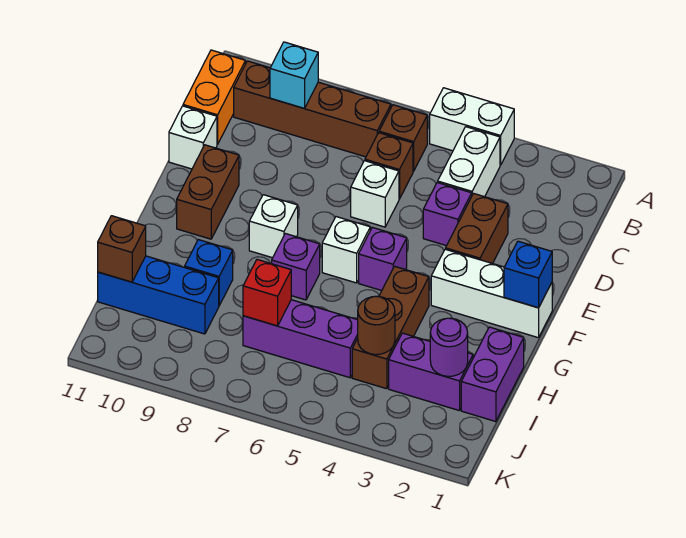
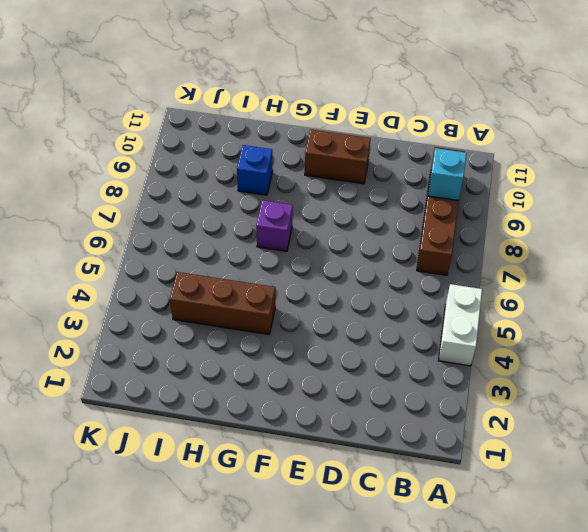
none -> white 1x2 brick [438,127,500,197]
none -> brown 1x1 brick [379,105,427,171]
none -> orange 1x2 brick [183,50,245,144]

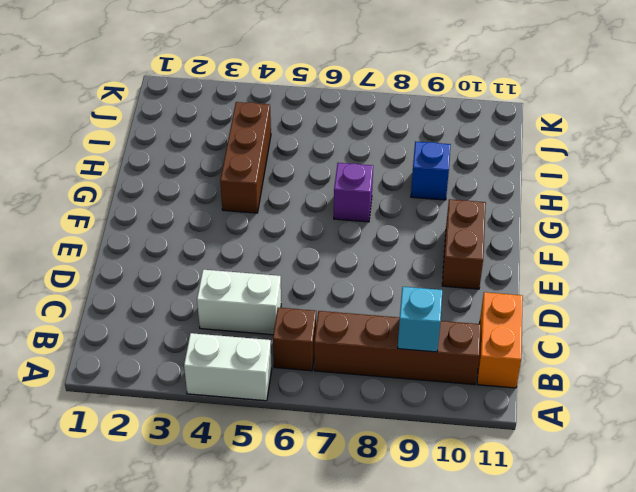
white 1x2 brick [197,270,281,335] -> white 1x2 brick turned to [438,127,500,197]
none -> brown 1x1 brick [365,133,413,199]
none -> brown 1x2 brick [446,193,508,264]
none -> purple 1x1 brick [423,182,472,246]

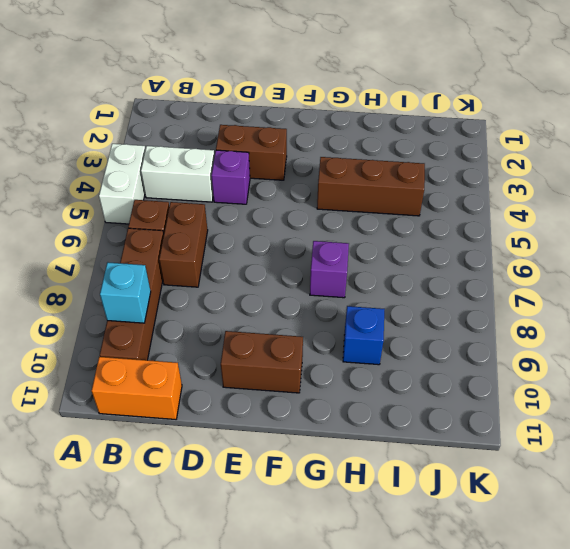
brown 1x2 brick [159,202,208,287] -> brown 1x1 brick [365,133,413,199]
none -> white 1x1 brick [351,161,399,227]
none -> white 1x1 brick [169,106,217,169]
none -> white 1x3 brick [431,249,552,338]

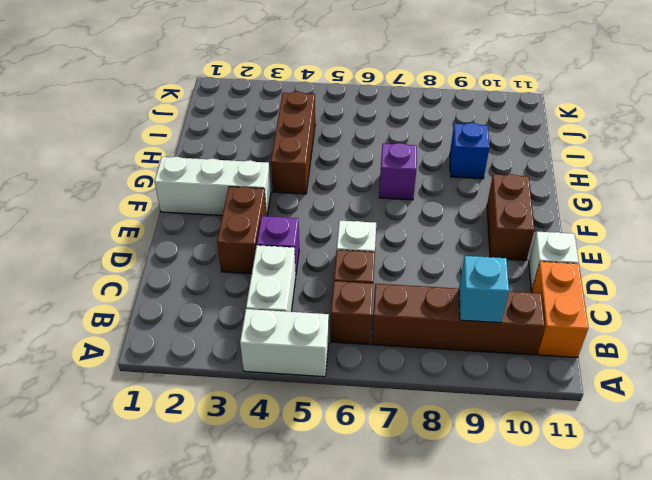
none -> purple 1x1 brick [359,227,407,291]
none -> white 1x1 brick [322,217,370,283]
none -> white 1x1 brick [249,195,298,258]

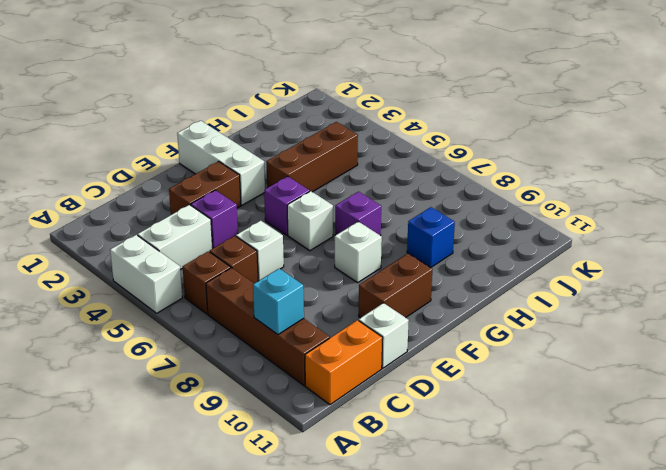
none -> purple 1x2 brick [461,327,524,422]
none -> purple 1x2 brick [389,333,473,411]
none -> purple 1x3 brick [243,300,358,378]

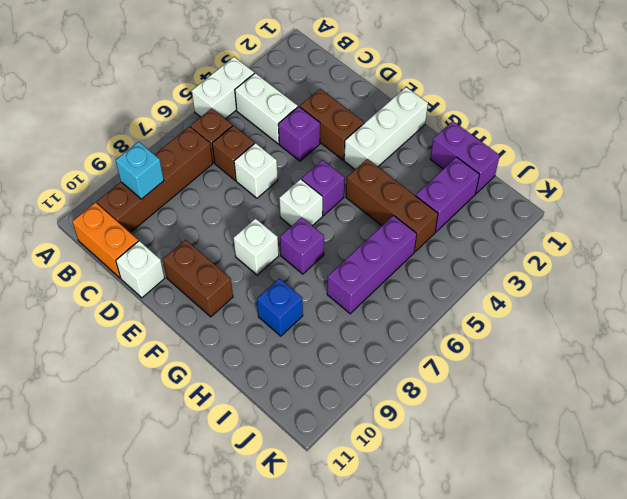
none -> blue 1x3 brick [98,256,219,334]
none -> blue 1x1 brick [504,241,552,308]
none -> purple 1x1 round brick [430,318,468,376]

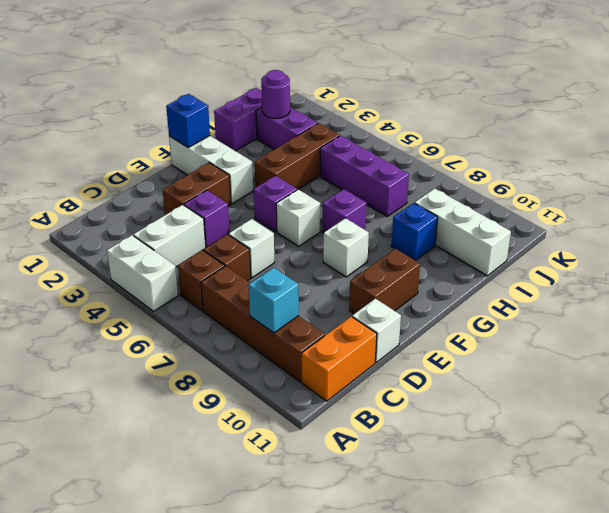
white 1x3 brick [415,188,511,276] -> blue 1x3 brick [98,256,219,334]
none -> brown 1x1 round brick [358,296,395,355]
none -> red 1x1 brick [243,260,291,326]
none -> brown 1x1 brick [98,216,146,282]

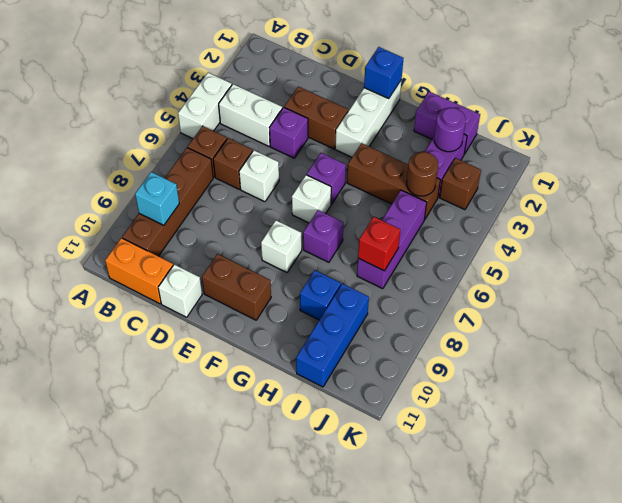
brown 1x1 brick [440,158,481,210] -> brown 1x1 brick moved to [98,216,146,282]

